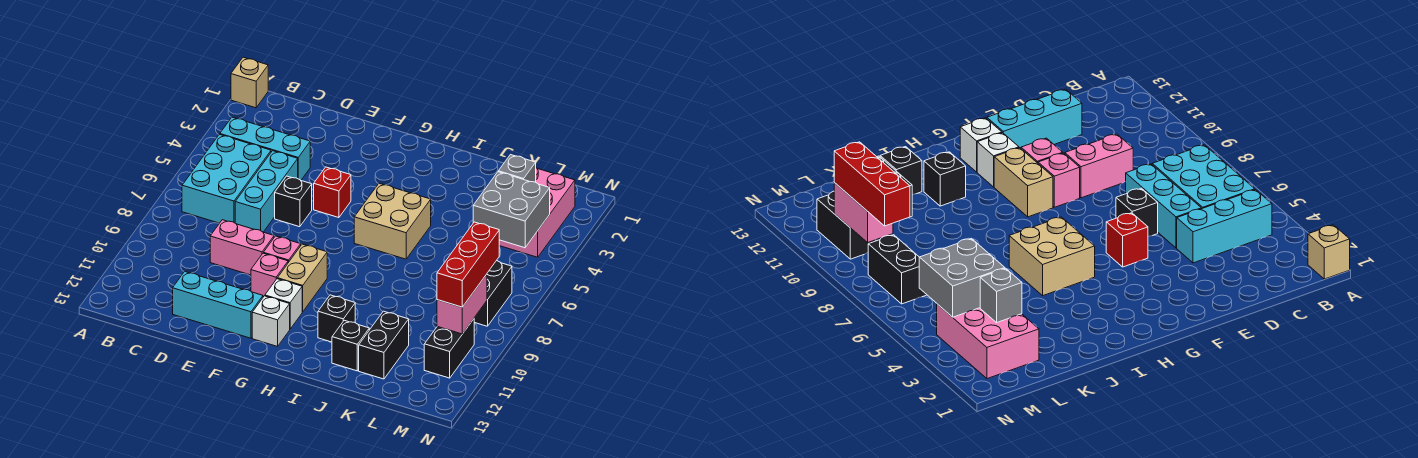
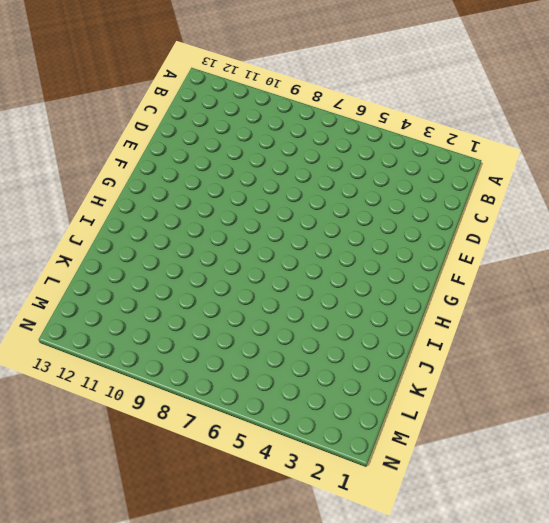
none -> tan 1x1 brick [231,57,268,108]
none -> cyan 1x3 brick [220,117,310,180]
none -> cyan 2x3 brick [182,134,271,223]

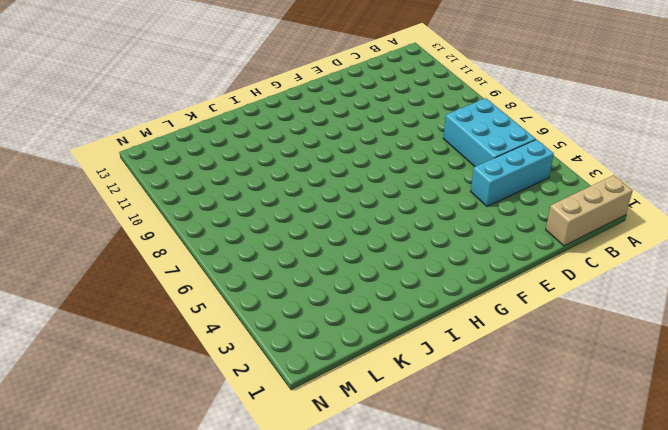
tan 1x3 brick [546,175,633,246] -> tan 1x1 brick [231,57,268,108]
none -> cyan 1x3 brick [235,151,298,232]
none -> pink 1x2 brick [210,220,274,275]
none -> cyan 1x3 brick [173,272,263,338]

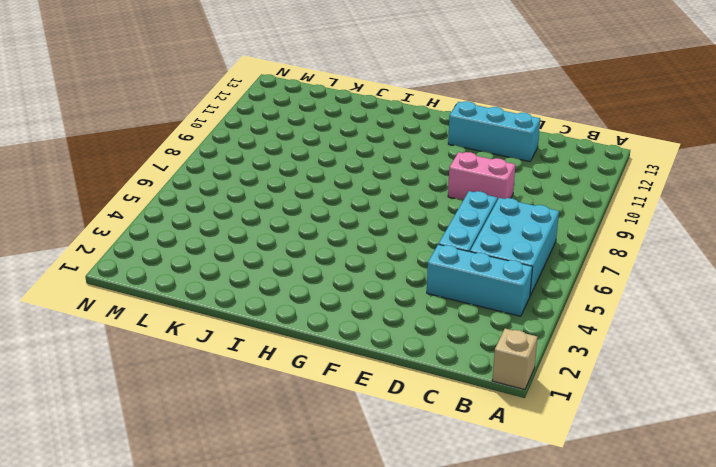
none -> black 1x1 brick [275,176,312,227]
none -> red 1x1 brick [314,167,351,218]
none -> pink 1x1 brick [263,236,301,263]

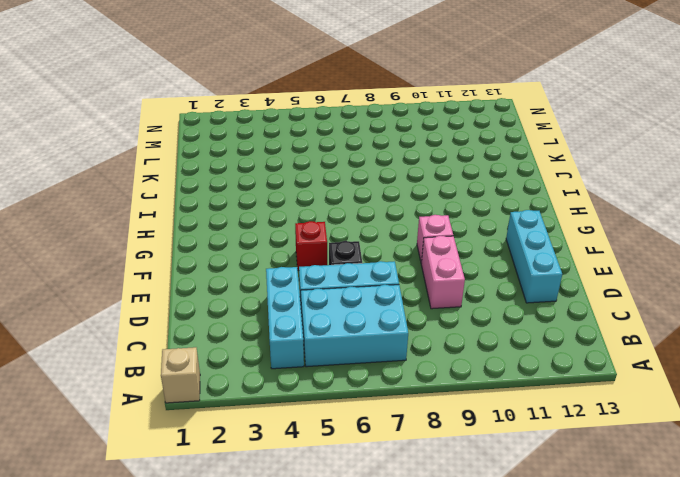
none -> pink 1x1 brick [251,253,288,297]
none -> tan 1x2 brick [277,244,327,312]
none -> white 1x1 brick [265,279,302,329]

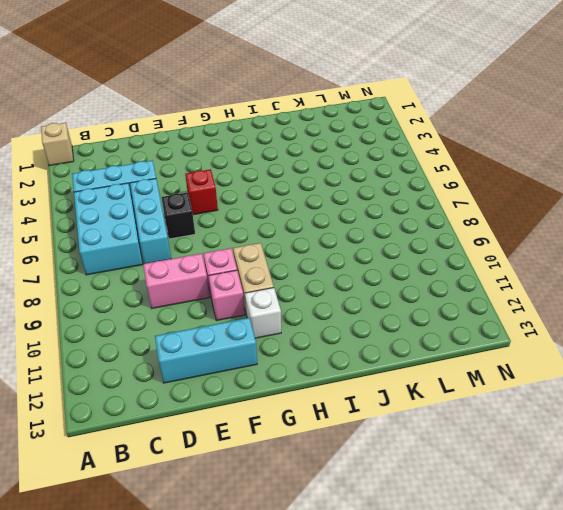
none -> white 1x1 brick [252,296,290,346]
none -> tan 2x2 brick [354,183,431,259]
none -> black 1x1 brick [318,295,355,342]

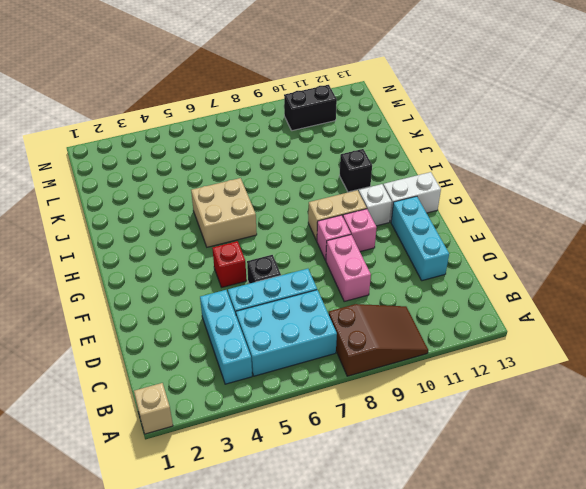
brown 2x3 slope [329,304,428,376] -> none
white 1x2 brick [383,172,441,222] -> white 1x1 brick [252,296,290,346]
none -> black 1x1 brick [332,320,369,371]
none -> black 1x2 brick [359,311,409,379]
none -> pink 2x3 brick [499,168,575,257]

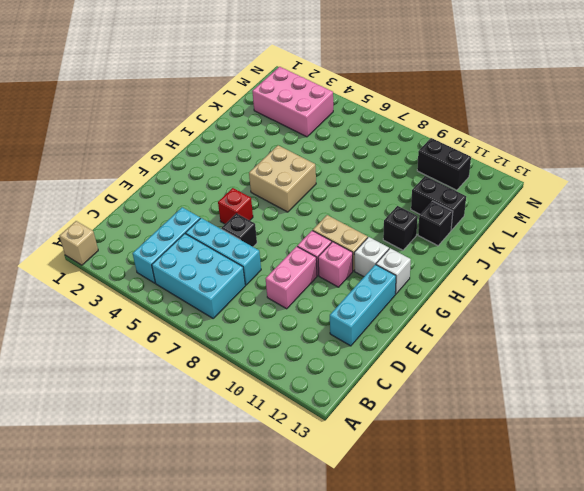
none -> black 1x2 brick [474,261,512,326]
none -> grey 1x1 brick [498,155,536,182]
none -> grey 2x2 brick [473,172,550,248]

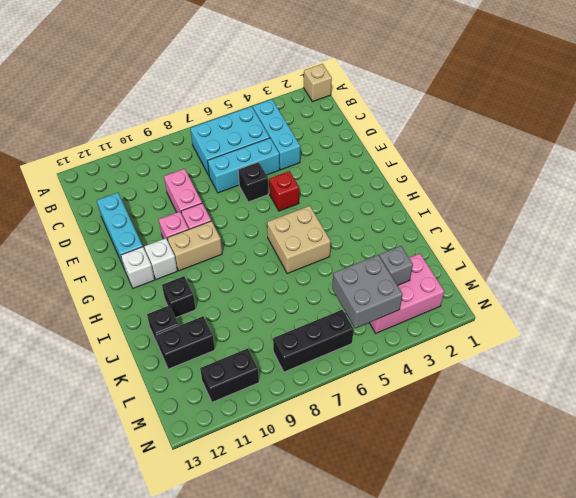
black 1x3 brick [273,310,354,372] -> black 1x2 brick [474,261,512,326]
none -> pink 1x2 brick [437,274,487,334]
none -> red 1x3 brick [437,222,499,307]

